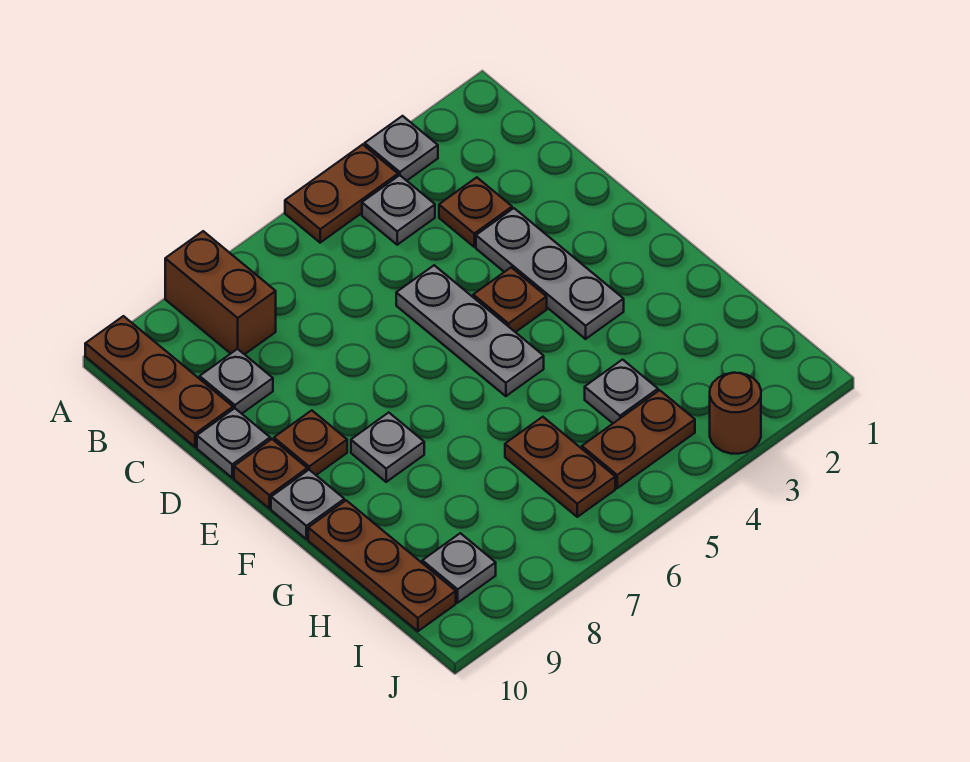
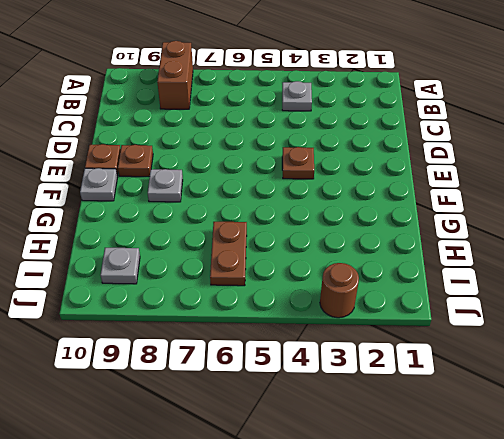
none -> grey 1x1 plate [365,116,438,181]
none -> brown 1x2 plate [285,144,398,243]
none -> brown 1x3 plate [85,316,233,447]

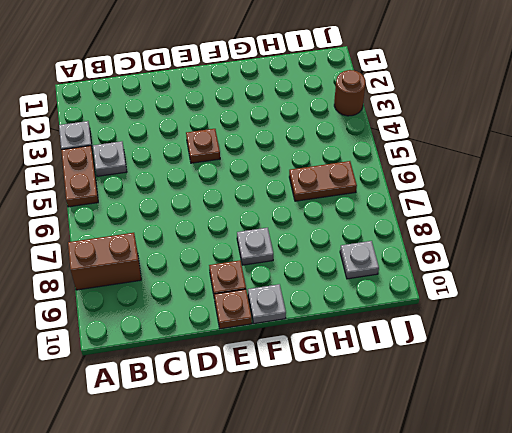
none -> brown 1x3 plate [85,316,233,447]
none -> brown 1x1 plate [439,177,512,247]
none -> grey 1x1 plate [200,349,273,414]

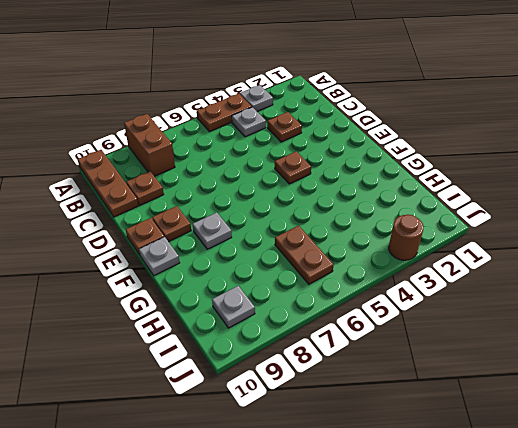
brown 1x1 plate [126,172,164,205] -> grey 1x1 plate [200,349,273,414]
none -> grey 1x3 plate [476,208,624,339]
none -> grey 1x3 plate [396,265,544,396]
none -> grey 1x1 plate [197,408,270,478]

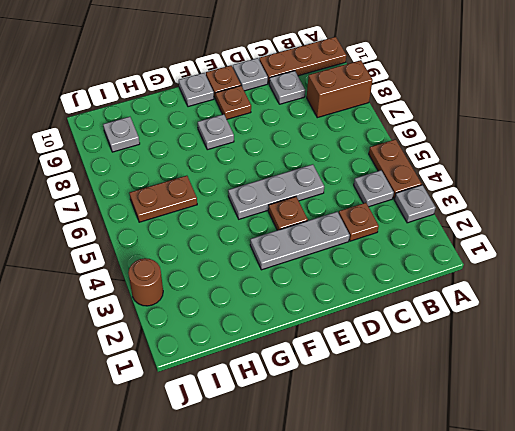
none -> brown 1x3 plate [308,500,456,631]
none -> grey 1x1 plate [585,360,658,423]
none -> brown 1x2 plate [582,390,695,488]

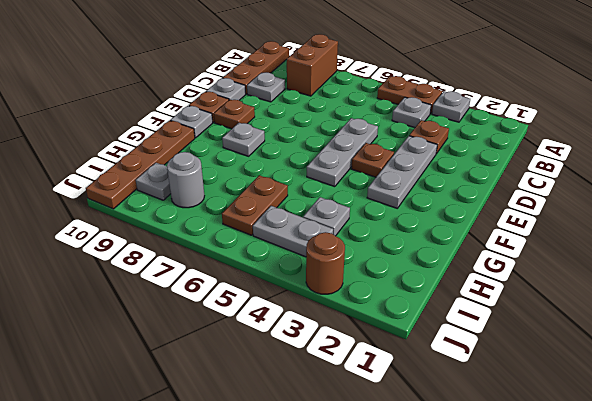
brown 1x4 plate [86,121,195,209] -> brown 1x3 plate [308,500,456,631]
grey 1x2 plate [253,206,333,257] -> brown 1x2 plate [582,390,695,488]
grey 1x1 round brick [167,152,204,208] -> none

